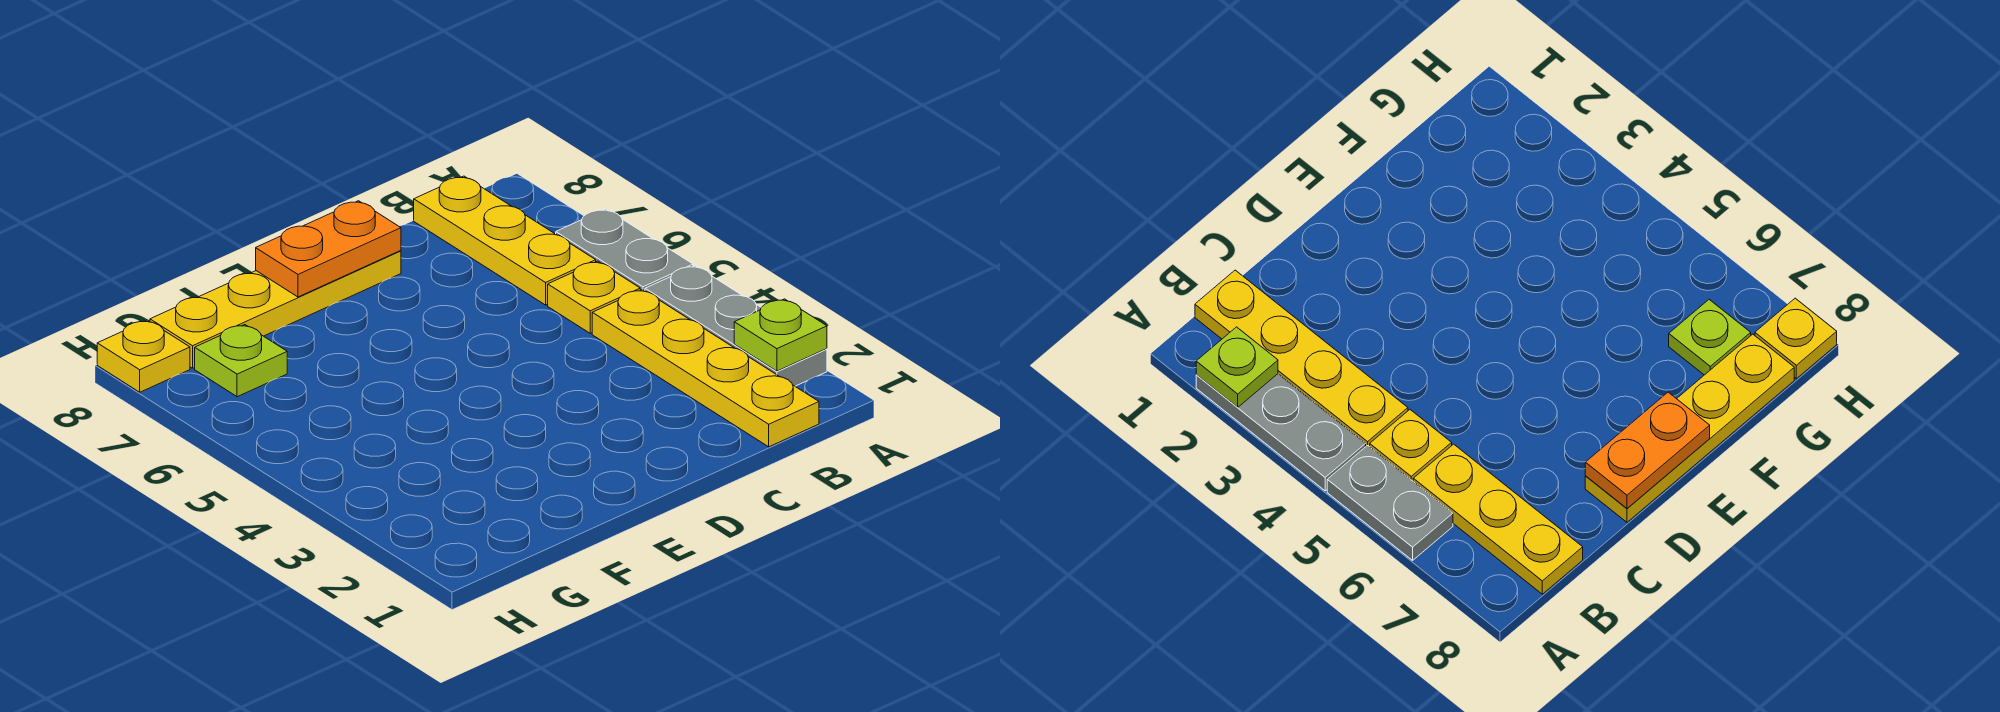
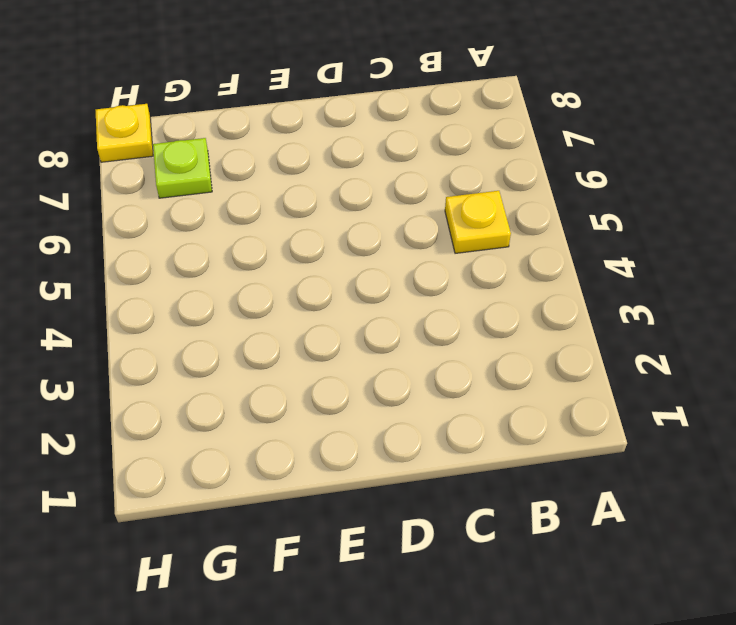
none -> grey 1x3 plate [645,266,827,386]
none -> grey 1x2 plate [556,209,693,291]

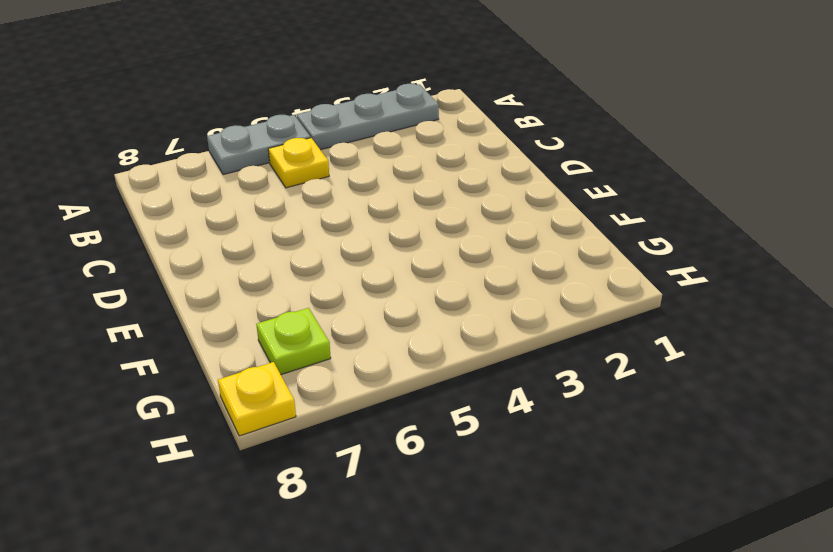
none -> yellow 1x4 plate [592,290,819,447]
none -> yellow 1x3 plate [414,176,596,305]

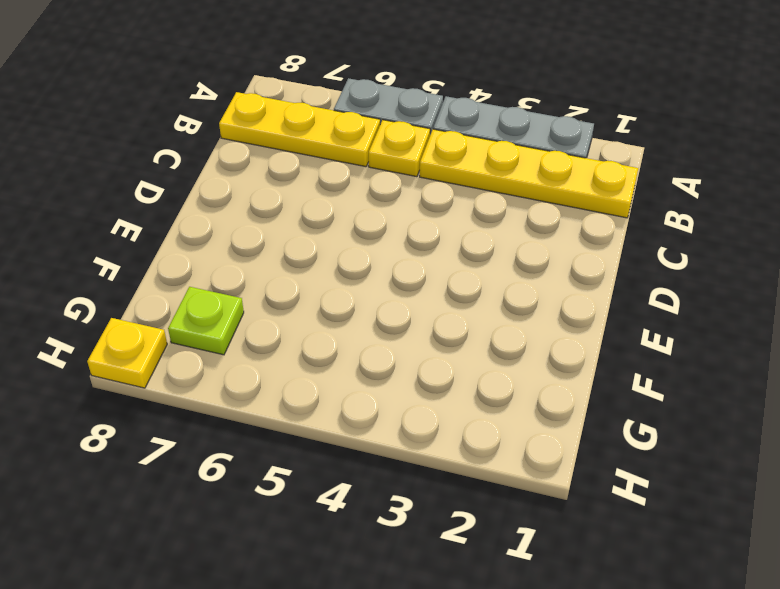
none -> yellow 1x4 plate [150,251,401,368]
none -> lime 1x1 plate [734,299,827,371]

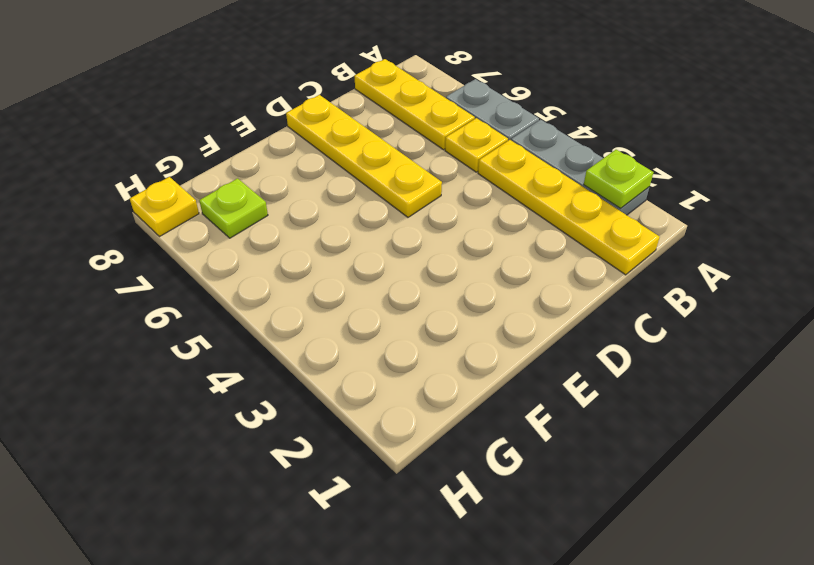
yellow 1x4 plate [286,95,442,217] -> yellow 1x4 plate turned to [150,251,401,368]
none -> orange 1x2 plate [256,201,401,297]

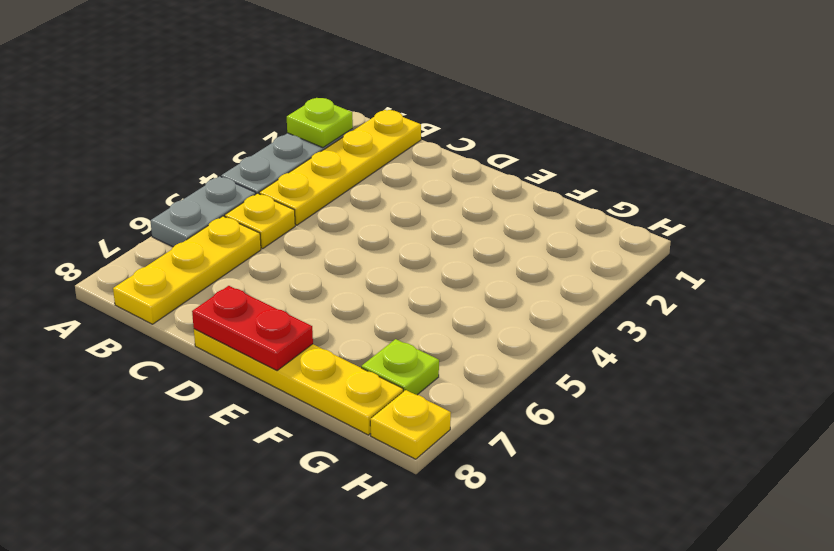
red 1x2 plate [192,286,313,371] -> orange 1x2 plate [256,201,401,297]

